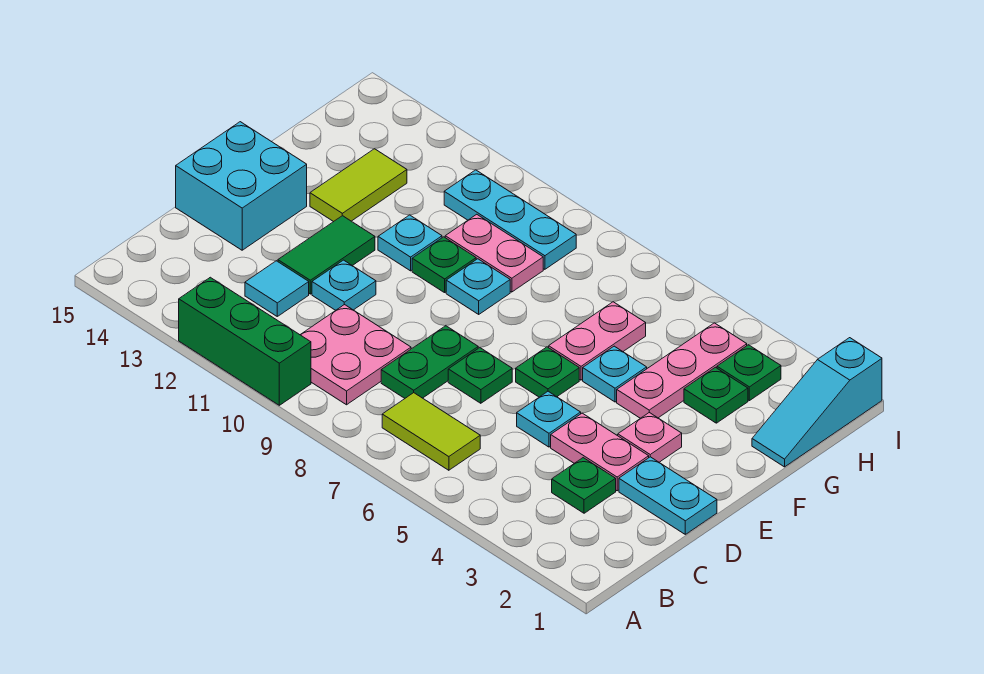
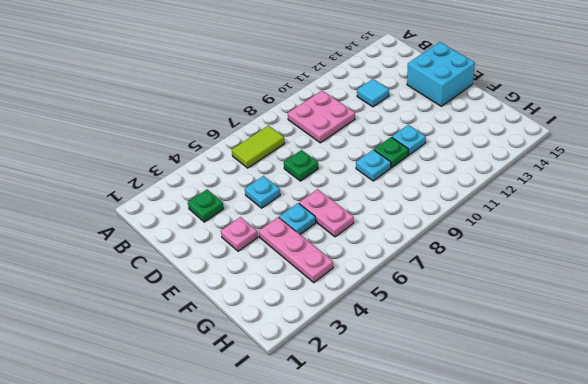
none -> green 1x3 brick [179,277,311,405]
none -> green 1x2 plate [381,326,478,398]
none -> cyan 1x2 plate [619,457,717,534]

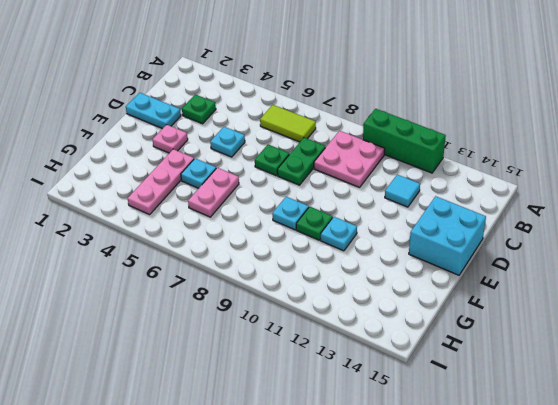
none -> pink 1x2 plate [551,413,649,491]
none -> cyan 1x1 plate [312,260,376,310]
none -> green 1x2 tile [278,216,375,294]

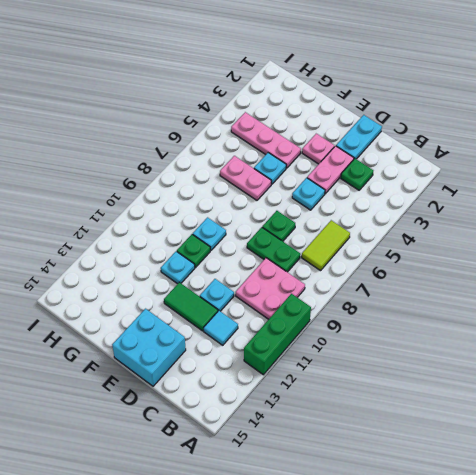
none -> green 1x1 plate [516,347,579,397]
none -> lime 1x2 tile [310,149,407,222]
none -> cyan 1x3 slope [752,338,882,467]

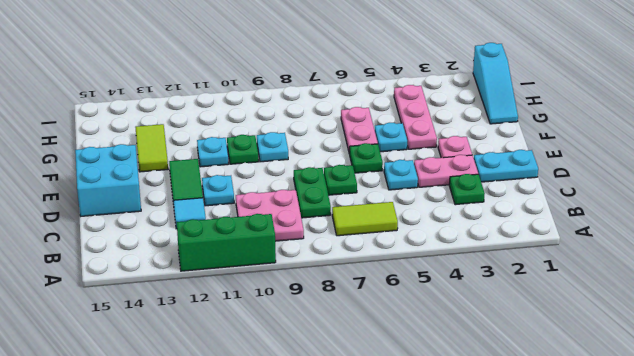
none -> green 1x1 plate [684,367,748,423]
none -> pink 1x2 plate [445,214,543,292]
none -> green 1x1 plate [717,345,781,401]

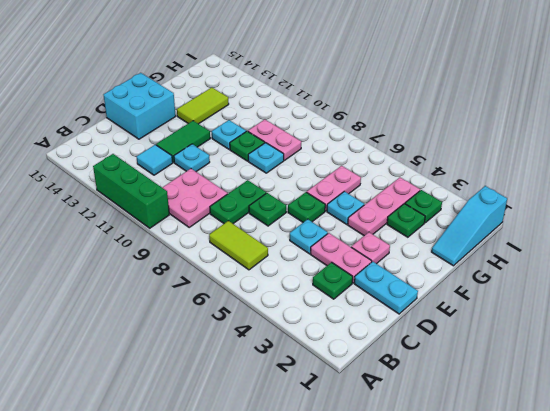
none -> cyan 1x3 plate [444,170,576,269]

